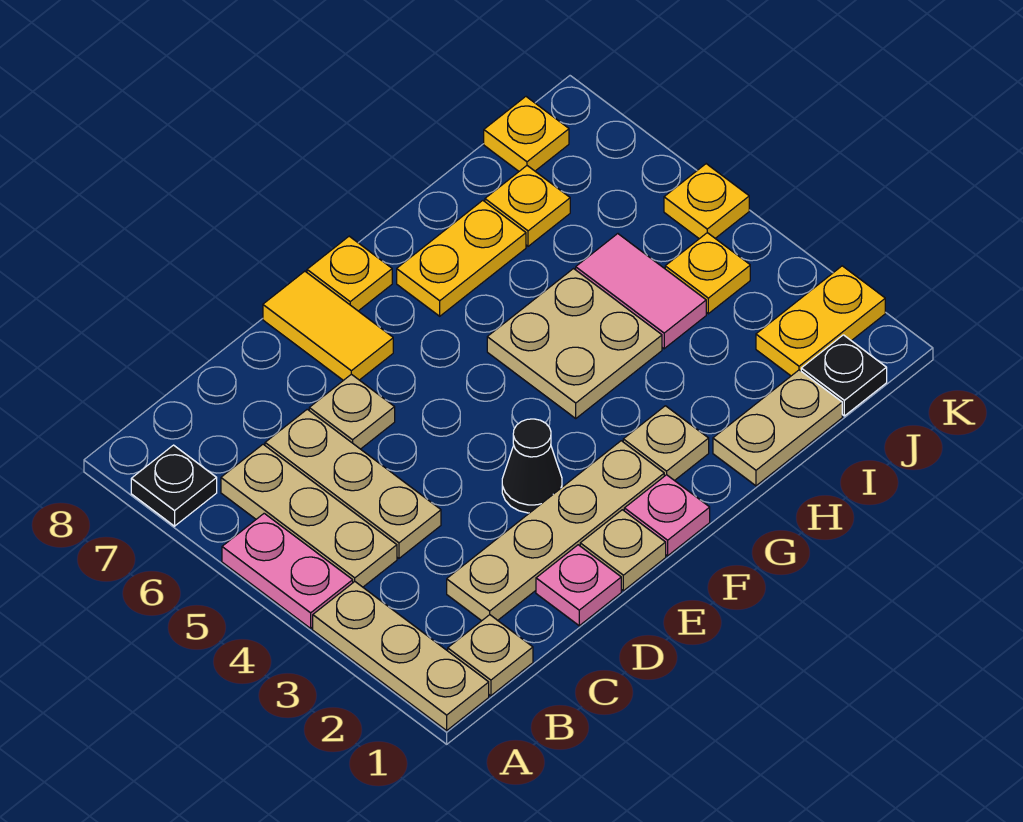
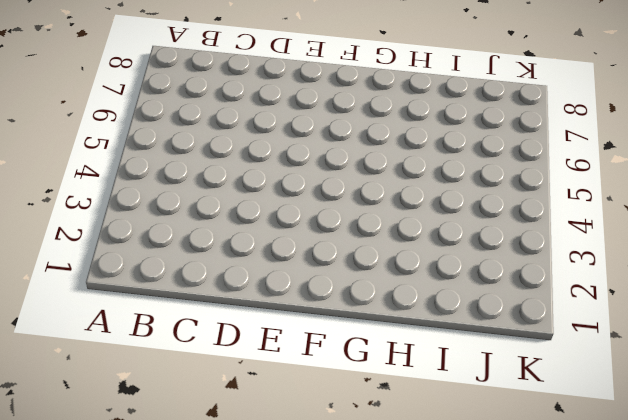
none -> tan 1x3 plate [313,582,489,730]
none -> pink 1x2 plate [222,513,353,628]
none -> black 1x1 plate [131,445,217,526]

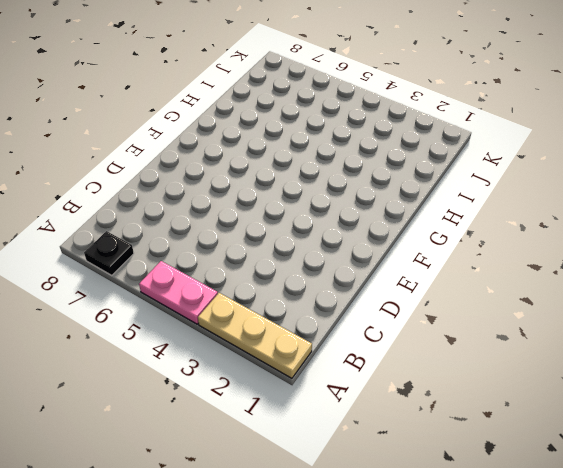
none -> tan 1x1 plate [448,615,533,696]
none -> tan 1x3 plate [221,444,397,587]
none -> tan 1x4 plate [447,441,664,621]

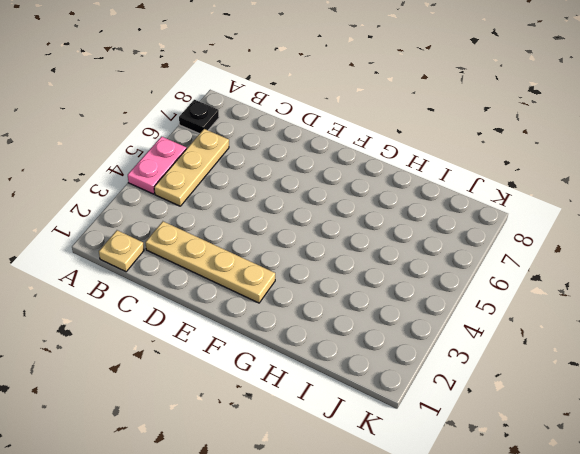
none -> tan 1x3 plate [313,582,489,730]
none -> tan 1x3 plate [265,409,441,558]
none -> pink 1x1 plate [536,545,621,626]

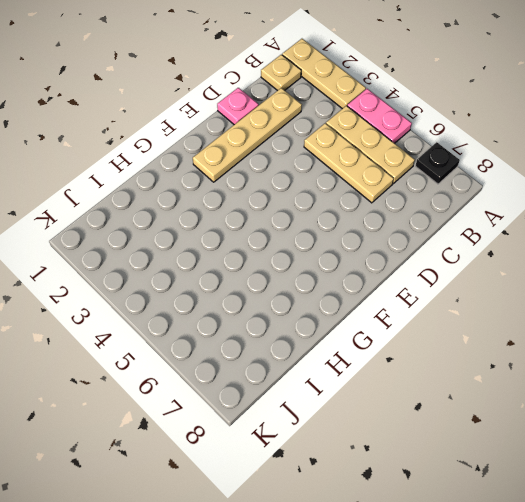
none -> tan 1x1 plate [309,374,395,449]
none -> tan 1x1 plate [580,510,666,591]
none -> black 1x1 cone [502,419,562,513]

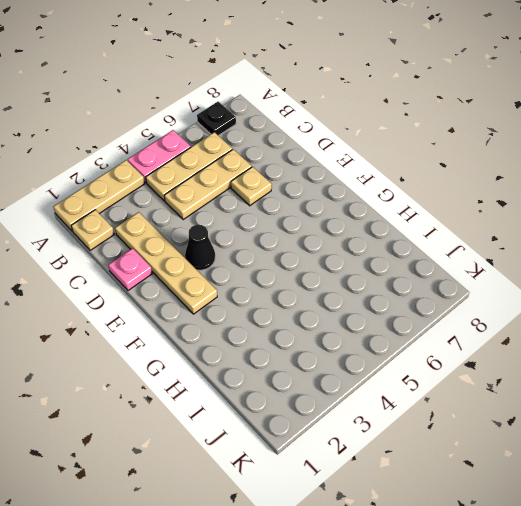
none -> tan 1x1 plate [580,510,666,591]
none -> yellow 1x2 tile [263,271,393,380]
none -> pink 1x1 plate [624,475,710,556]

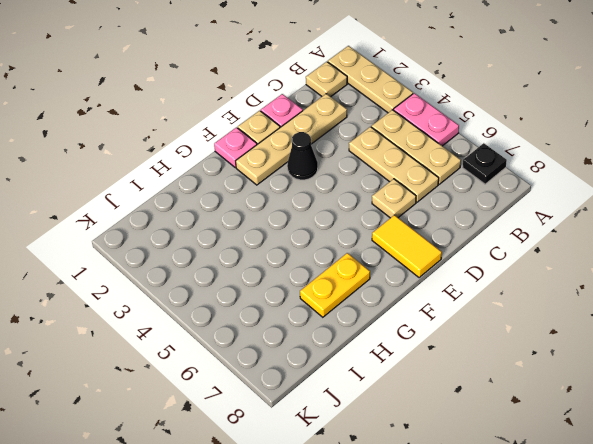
none -> yellow 1x1 plate [307,236,392,311]
none -> tan 1x1 plate [623,406,709,481]
none -> tan 2x2 plate [487,269,662,418]

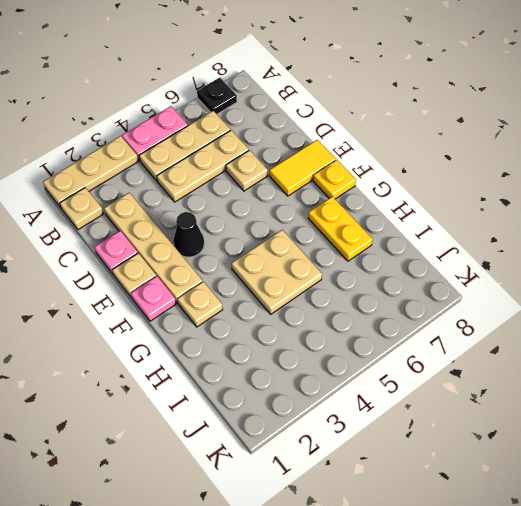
none -> tan 1x2 plate [713,370,842,486]
none -> pink 1x2 tile [576,234,706,349]
none -> yellow 1x1 plate [485,166,570,246]

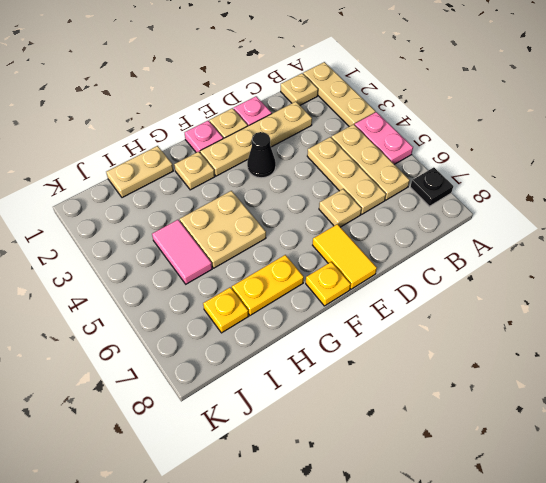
none -> black 1x1 plate [801,335,887,416]
none -> yellow 1x2 plate [756,266,885,376]
none -> yellow 1x1 plate [665,233,750,314]

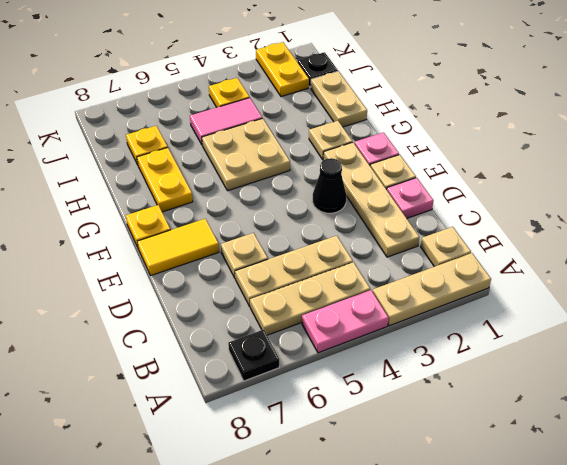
none -> yellow 1x1 plate [484,97,569,171]
none -> yellow 1x1 plate [664,164,749,239]

